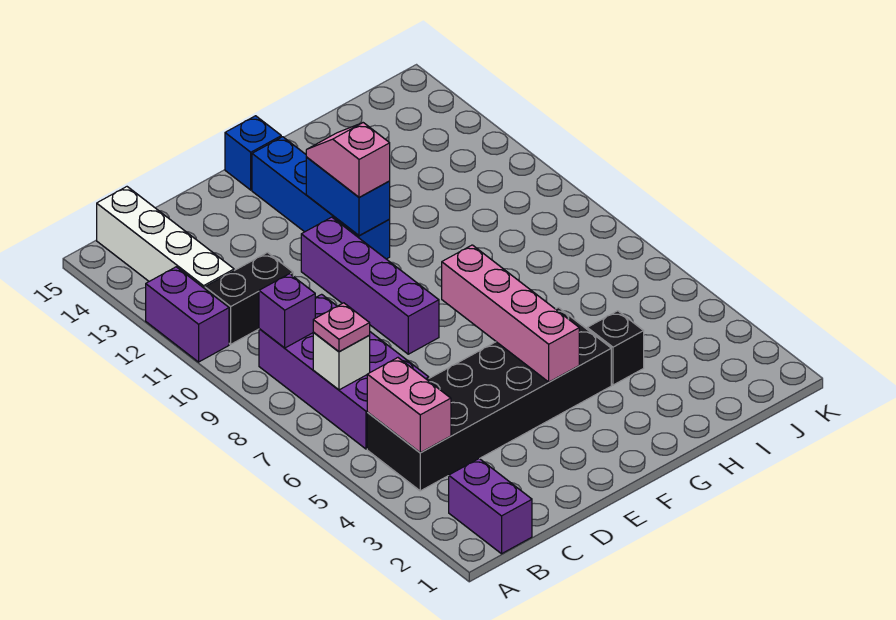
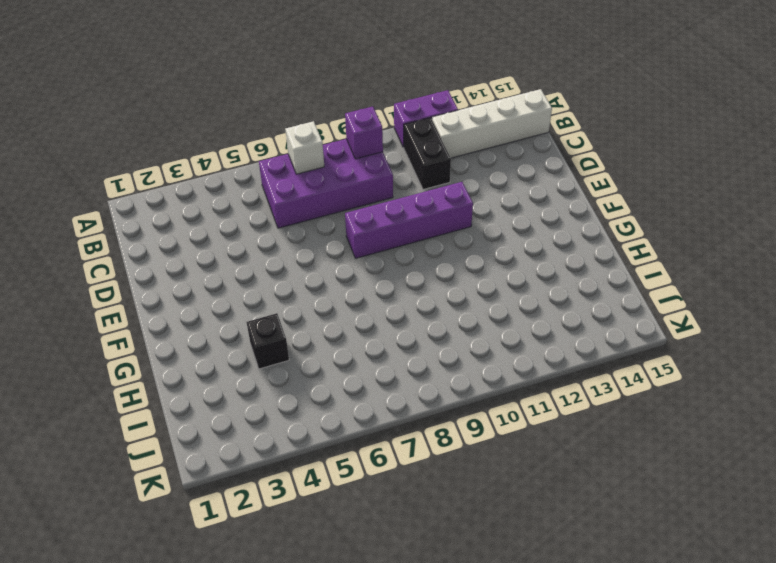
none -> purple 1x2 brick [449,459,532,554]
none -> black 2x6 brick [367,308,611,491]
none -> blue 1x4 brick [252,137,390,259]

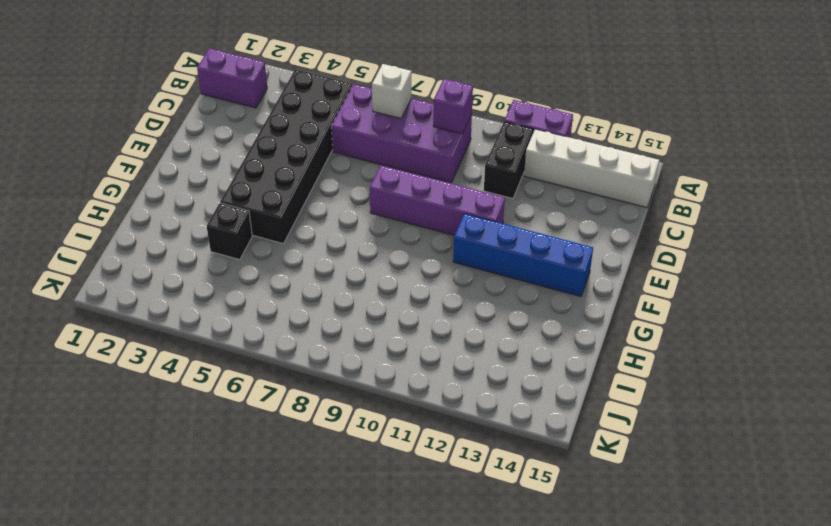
none -> blue 1x1 brick [225,116,281,190]
none -> pink 1x2 brick [367,358,451,453]
none -> pink 1x4 brick [442,245,579,382]

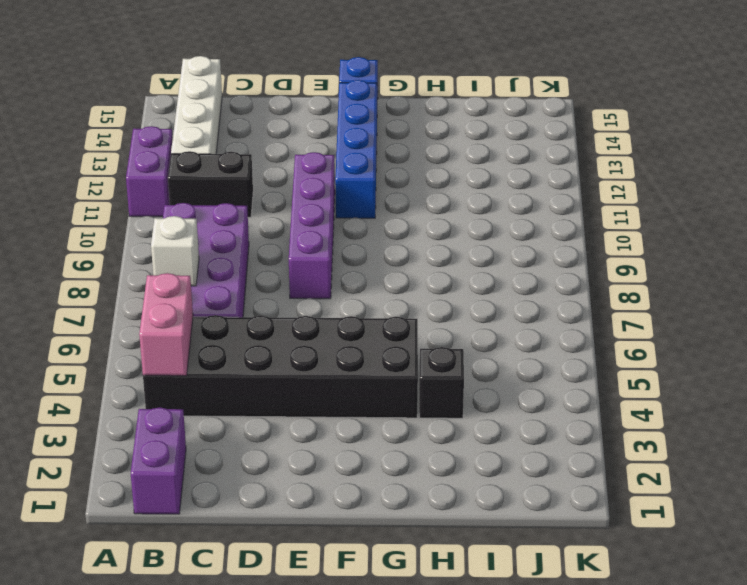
none -> purple 1x1 brick [259,274,315,348]
none -> pink 1x4 brick [442,245,579,382]
none -> blue 1x2 brick [306,157,390,236]

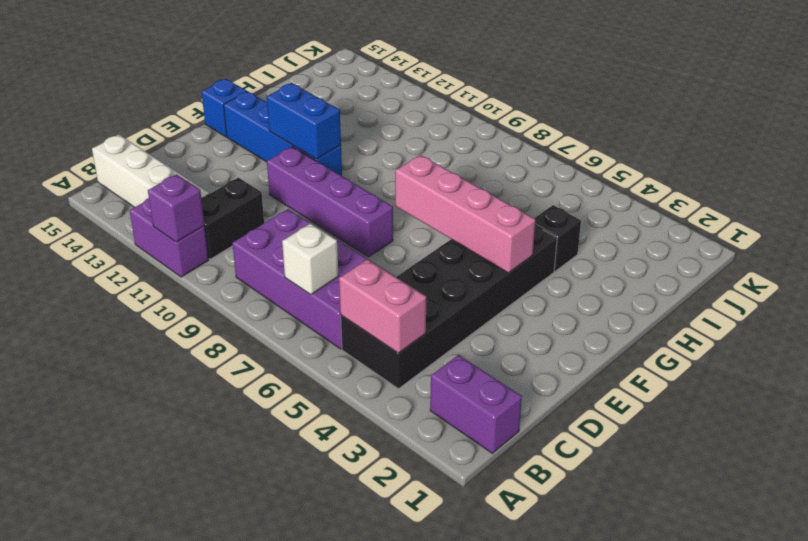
purple 1x1 brick [148,174,205,242] -> purple 1x1 brick moved to [259,274,315,348]
none -> pink 1x1 plate [313,303,370,352]
none -> pink 1x2 slope [306,123,390,197]

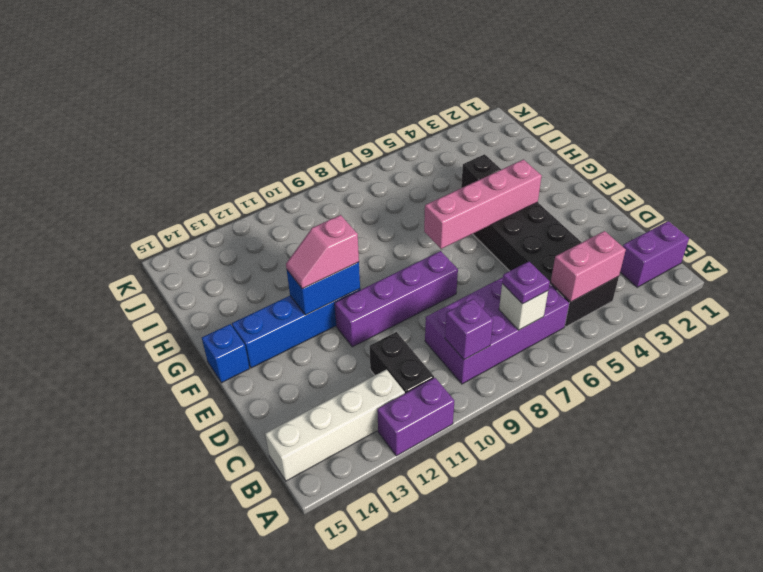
purple 1x1 plate [502,261,550,304] -> pink 1x1 plate [313,303,370,352]

